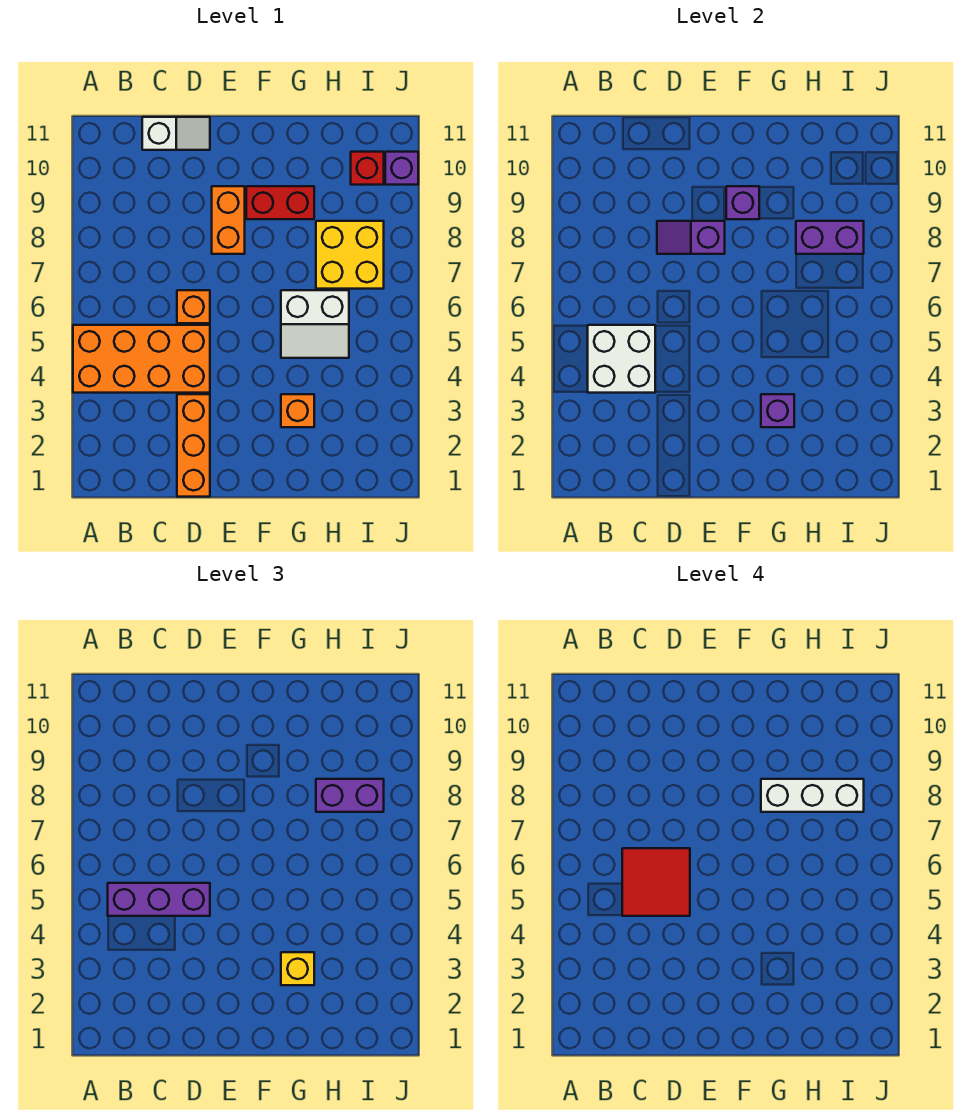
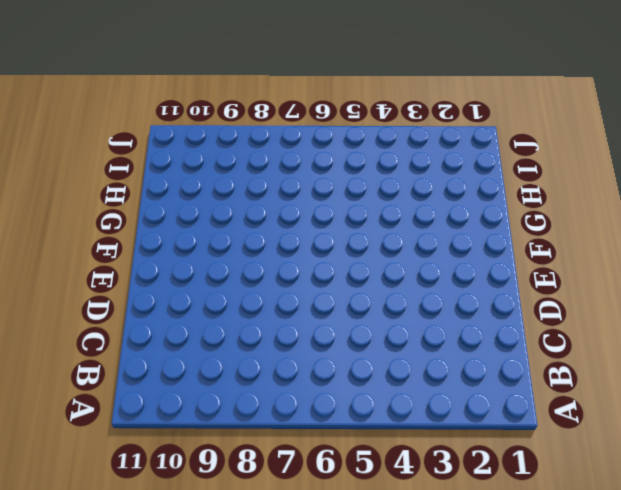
none -> orange 2x4 brick [73,325,210,393]
none -> white 1x2 slope [142,117,210,150]
none -> orange 1x3 brick [177,394,210,497]

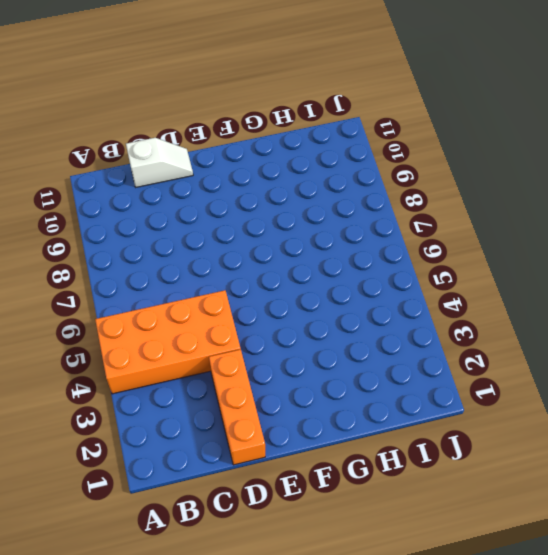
none -> orange 1x1 brick [177,290,210,323]
none -> orange 1x2 brick [212,186,245,254]
none -> red 1x2 brick [246,186,314,219]

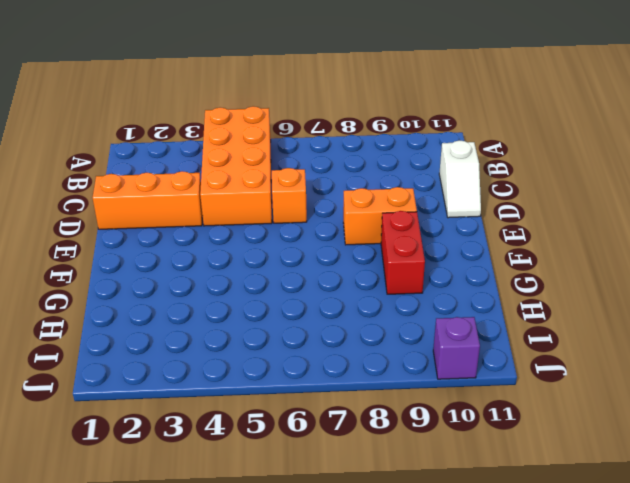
none -> orange 1x1 brick [281,394,314,427]
none -> white 2x2 slope [281,290,349,358]
none -> yellow 2x2 brick [316,221,384,289]

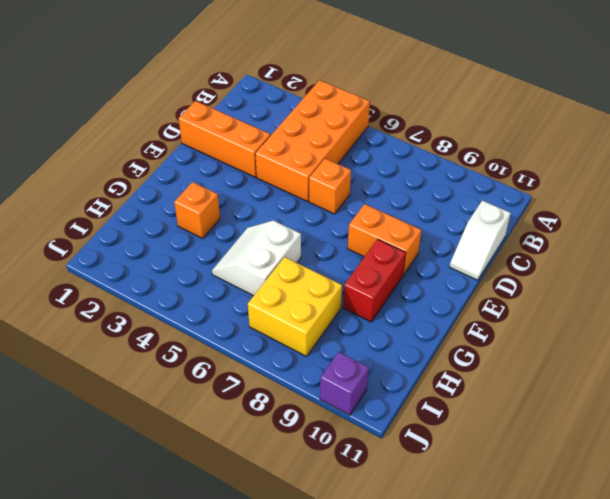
none -> red 1x1 brick [351,152,384,185]
none -> white 2x2 brick [588,325,655,393]
none -> purple 1x2 slope [657,221,725,254]

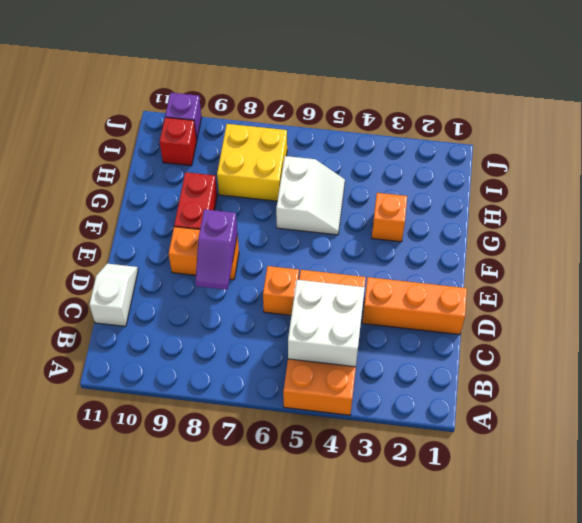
none -> purple 1x1 brick [726,186,759,219]
none -> purple 1x1 brick [761,394,794,427]
none -> purple 1x2 brick [796,221,864,254]

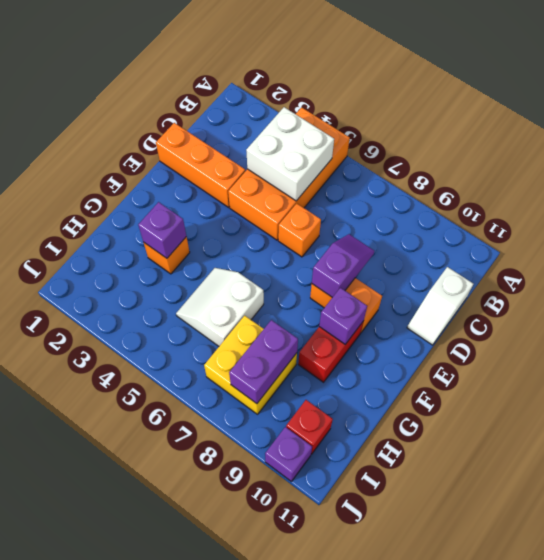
none -> purple 1x3 brick [108,883,210,916]
none -> yellow 1x1 brick [281,952,314,985]
none -> purple 1x2 brick [316,779,384,812]

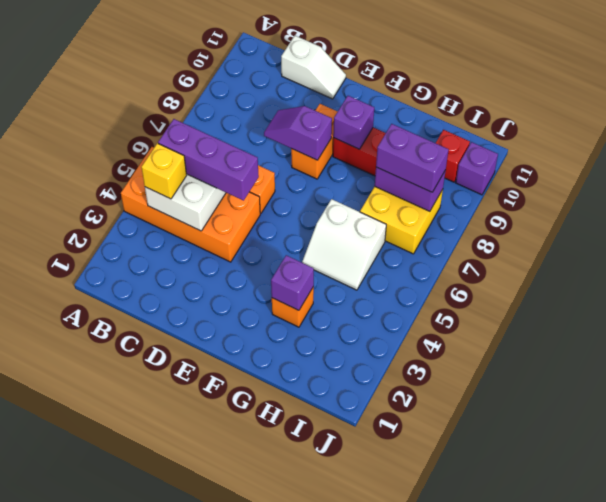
yellow 1x1 brick [141,143,187,199] -> yellow 1x1 brick moved to [281,952,314,985]
none -> orange 1x3 brick [177,394,210,497]
none -> red 2x2 tile [622,848,690,916]
none -> white 1x3 brick [761,779,864,812]

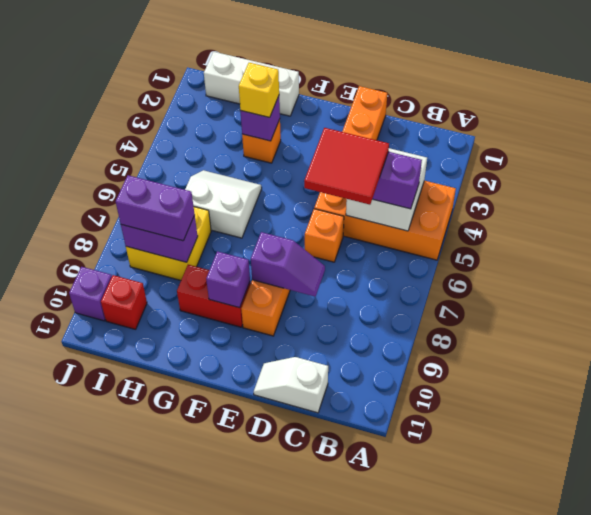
white 1x3 brick [204,52,299,116] -> white 1x3 brick moved to [761,779,864,812]

